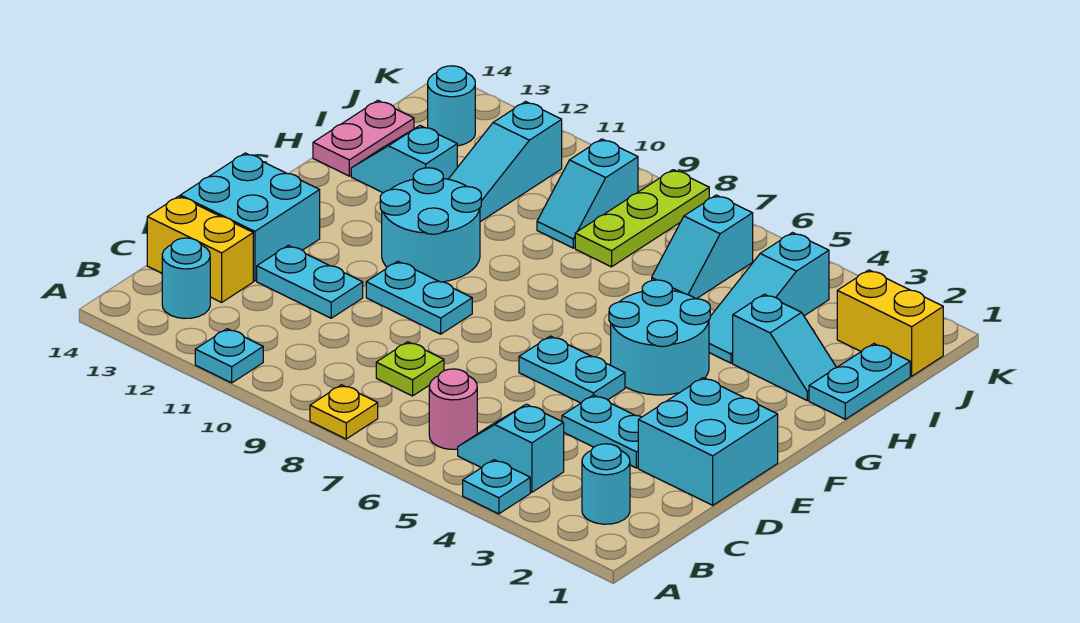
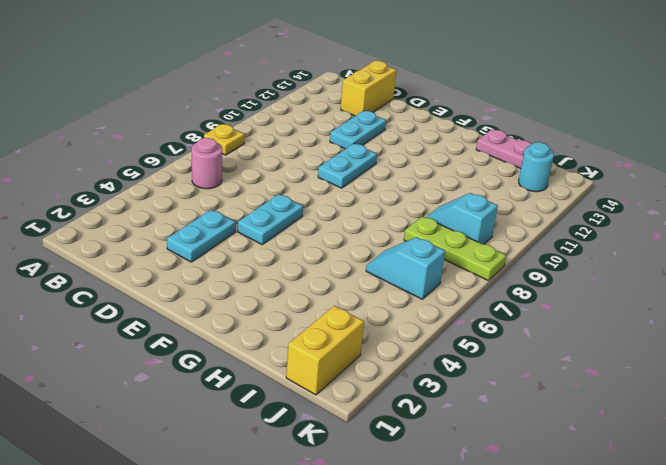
none -> cyan 1x1 plate [463,460,530,514]
none -> cyan 1x1 plate [195,329,263,383]
none -> cyan 1x1 round brick [582,444,630,524]

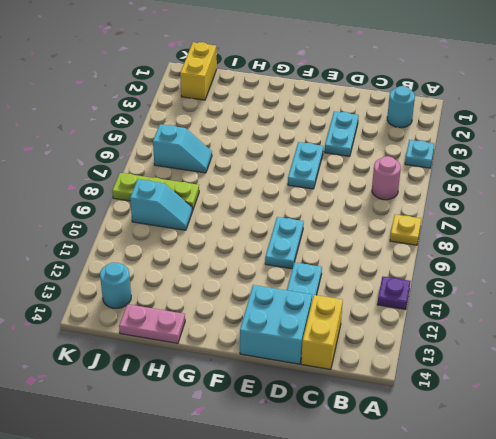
purple 1x1 plate [377,277,411,310] -> cyan 1x1 plate [195,329,263,383]
none -> cyan 1x2 slope [458,404,564,492]
none -> cyan 1x1 round brick [162,238,210,319]
none -> lime 1x1 plate [376,342,444,396]

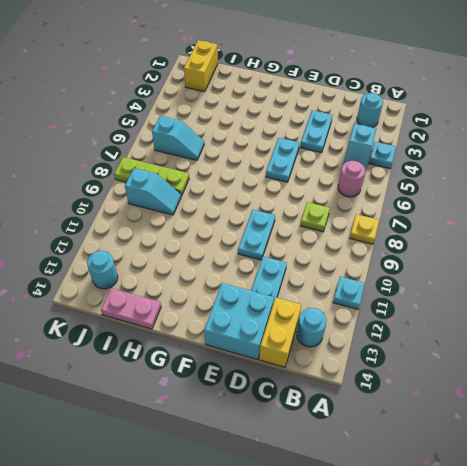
none -> cyan 2x2 brick [638,378,778,505]
none -> cyan 2x2 round brick [609,280,710,395]
none -> cyan 2x2 round brick [380,168,481,282]

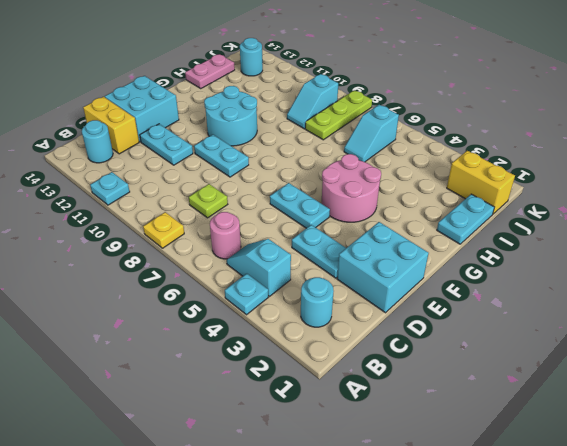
pink 2x2 round brick [322,154,381,222] -> cyan 2x2 round brick [609,280,710,395]
none -> cyan 1x2 slope [733,294,837,400]
none -> cyan 1x3 slope [709,233,829,363]
none -> cyan 1x3 slope [449,102,562,222]

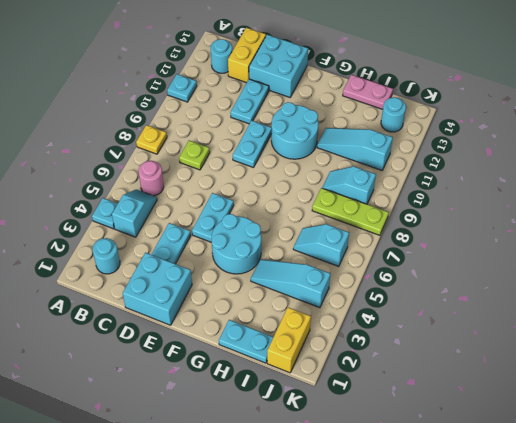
none -> cyan 1x2 slope [733,294,837,400]
none -> cyan 1x2 slope [351,126,457,193]

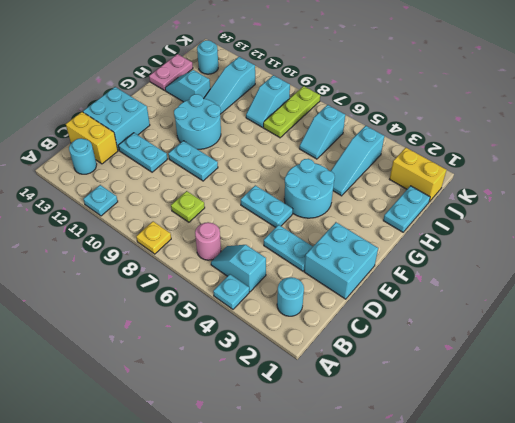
none -> cyan 1x2 slope [733,294,837,400]

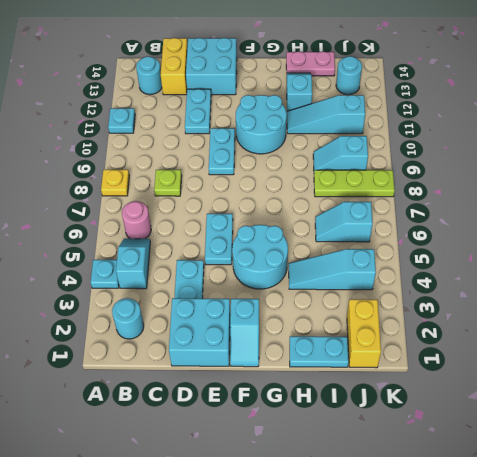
cyan 1x2 slope [230,299,259,367] -> cyan 1x2 slope moved to [733,294,837,400]

